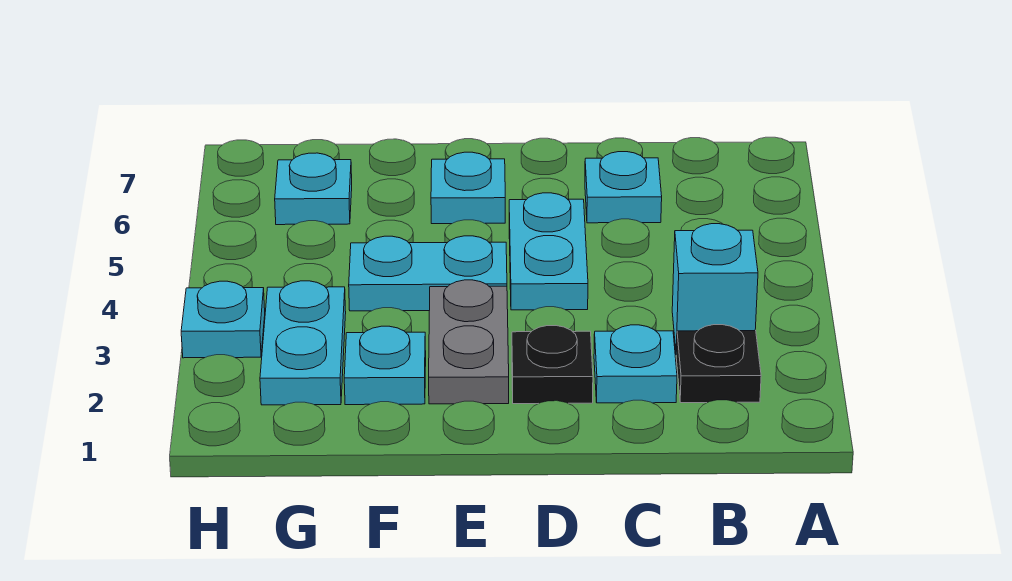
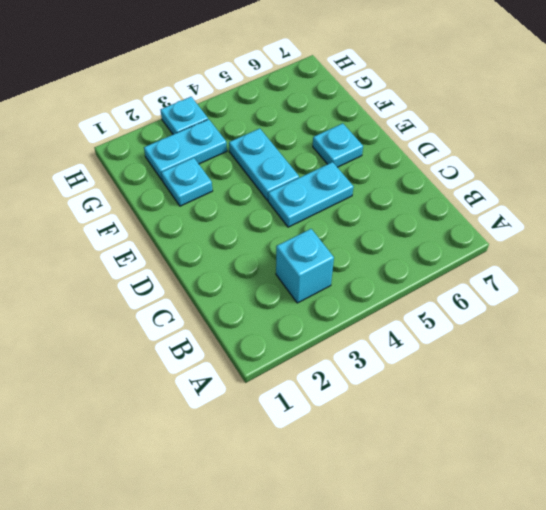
none -> black 1x1 plate [676,325,761,403]
none -> cyan 1x1 plate [594,325,677,403]
none -> cyan 1x1 plate [585,152,662,223]

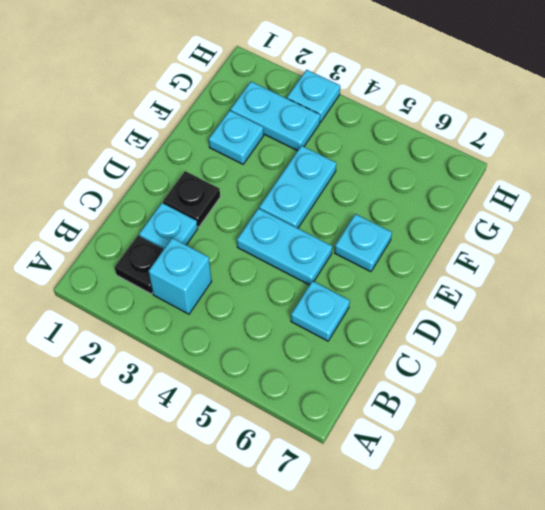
none -> grey 1x2 plate [429,280,509,404]
none -> cyan 1x1 plate [275,153,352,225]

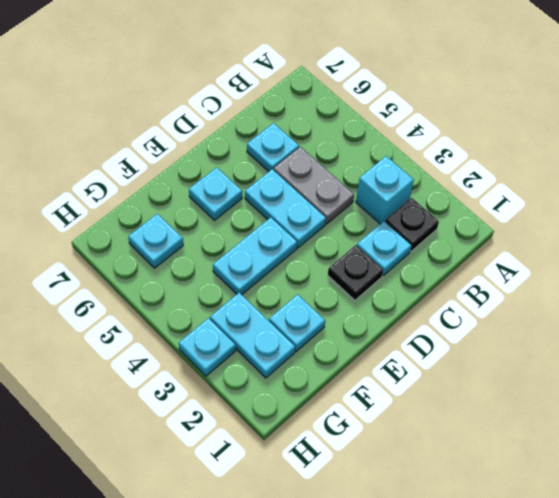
grey 1x2 plate [274,147,354,224] -> grey 1x2 plate moved to [429,280,509,404]

